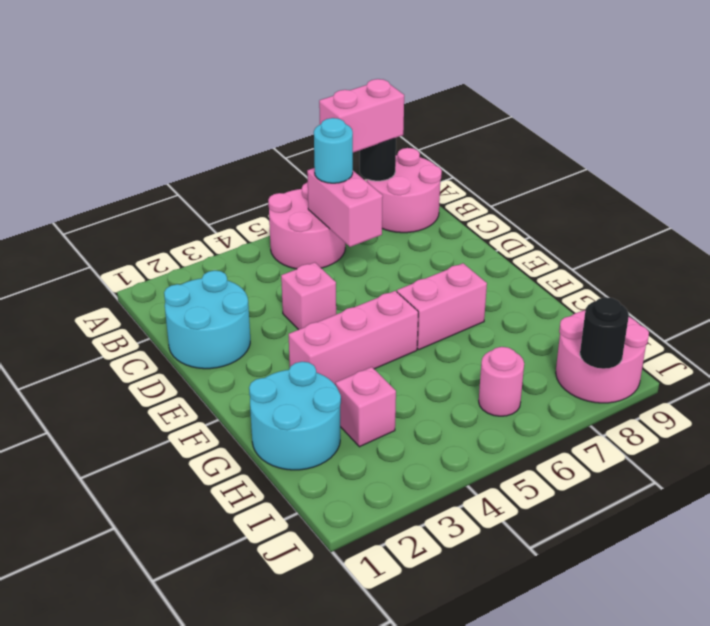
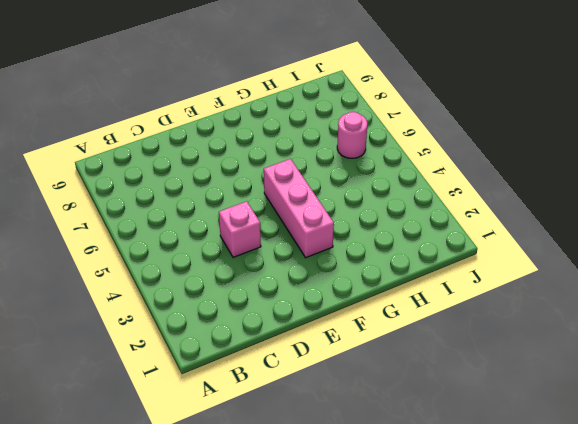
none -> pink 2x2 round brick [268,182,345,269]
none -> pink 2x2 round brick [367,148,442,233]
none -> cyan 2x2 round brick [164,270,250,369]

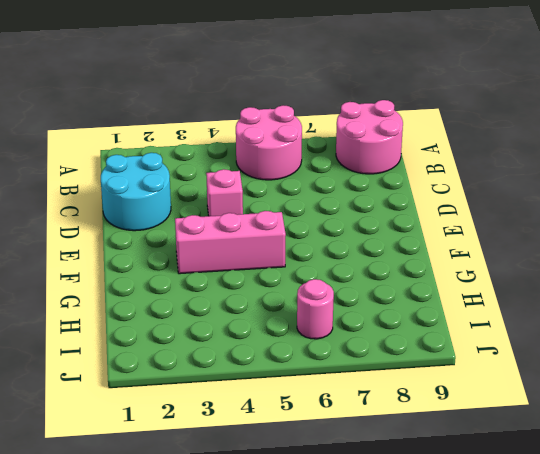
none -> pink 1x2 brick [397,263,487,350]
none -> cyan 2x2 round brick [249,362,341,470]
none -> pink 1x1 brick [336,367,396,447]

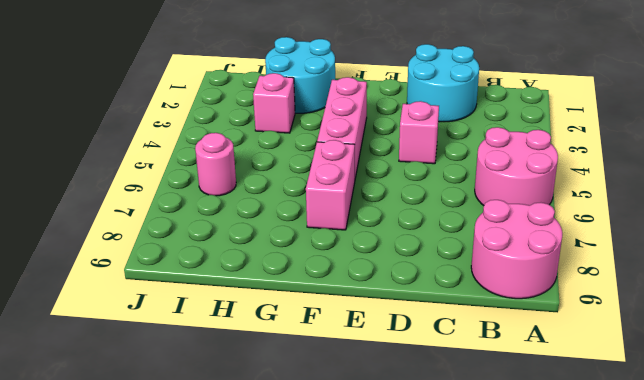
none -> pink 2x2 round brick [556,310,649,403]
none -> black 1x1 round brick [360,138,396,181]
none -> pink 1x2 brick [307,168,383,247]

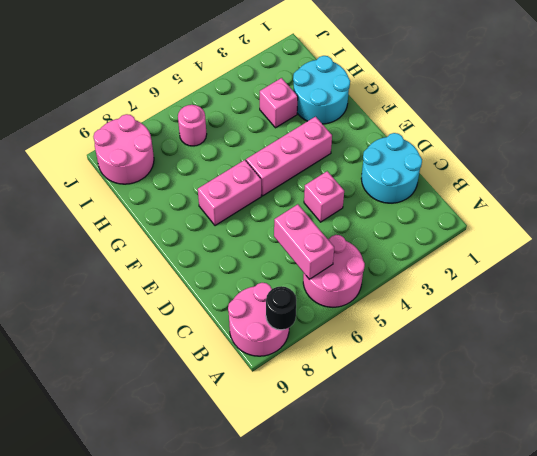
none -> black 1x1 round brick [580,297,629,369]
none -> pink 1x2 brick [319,79,404,153]
none -> cyan 1x1 round brick [314,118,353,183]

